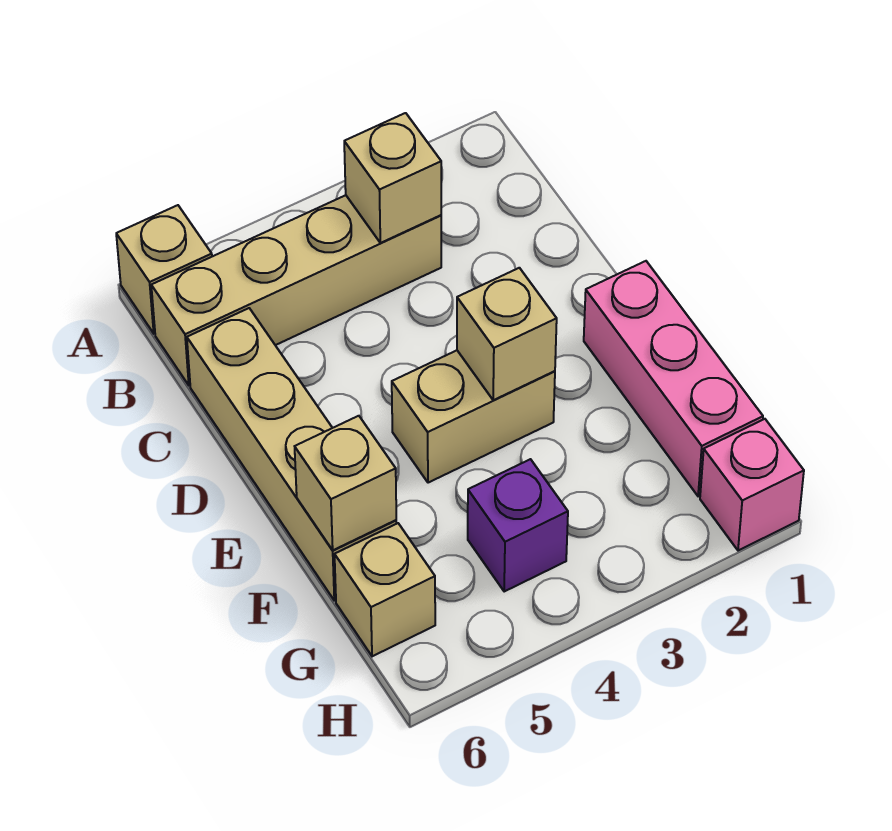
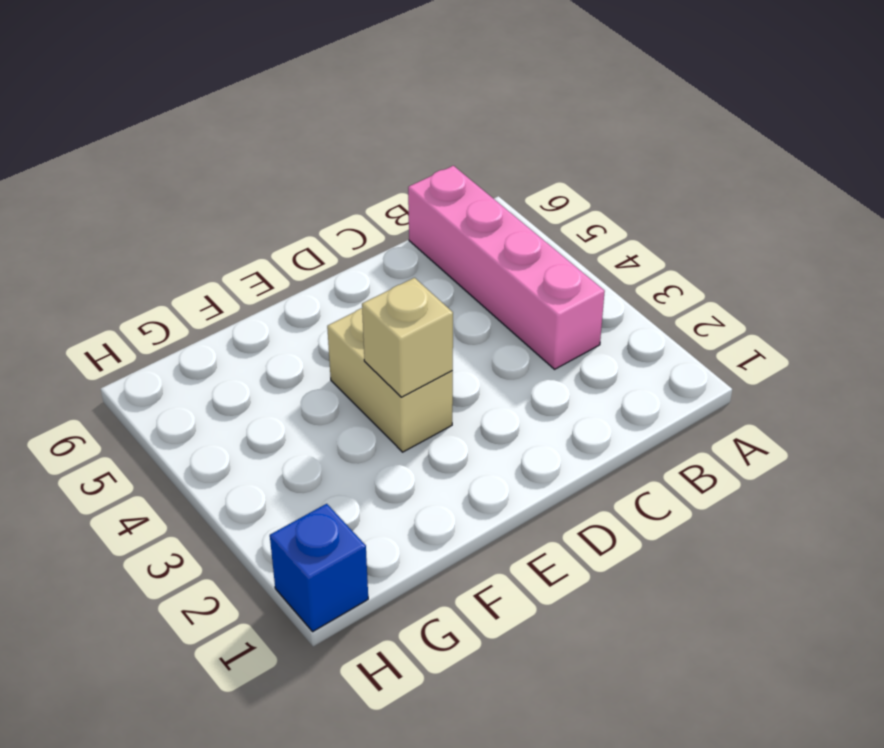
pink 1x4 brick [408,166,605,369] -> tan 1x4 brick [151,195,441,385]
blue 1x1 brick [270,504,368,631] -> pink 1x1 brick [700,419,804,551]
none -> tan 1x1 brick [116,205,212,334]
none -> tan 1x4 brick [187,308,397,601]

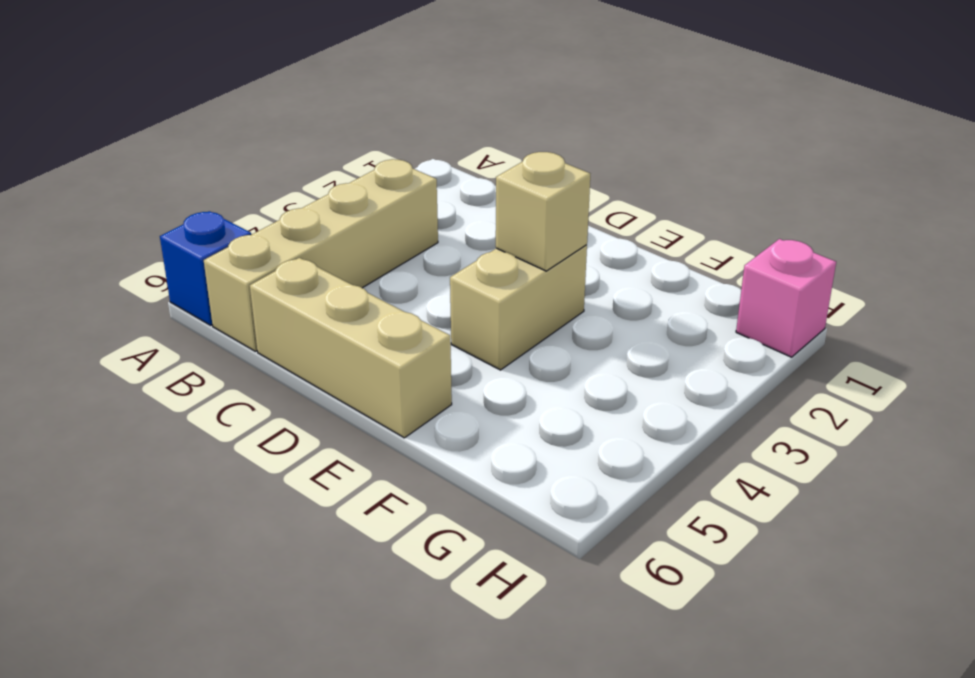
blue 1x1 brick [160,211,251,325] -> tan 1x1 brick [116,205,212,334]
tan 1x3 brick [250,258,452,438] -> tan 1x4 brick [187,308,397,601]
none -> pink 1x3 brick [584,261,763,496]
none -> purple 1x1 brick [468,459,568,591]

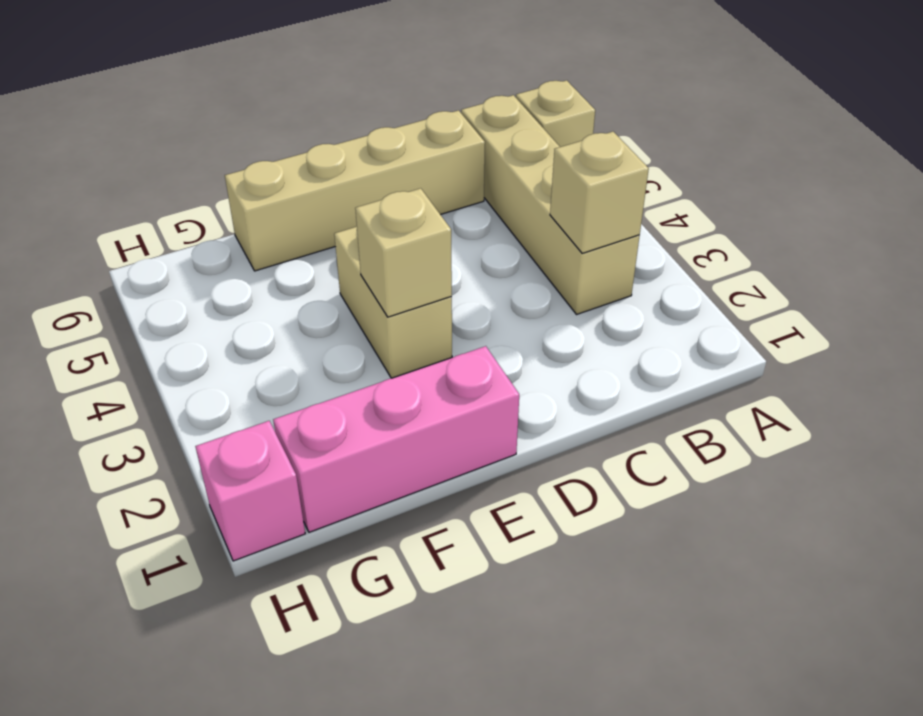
none -> purple 1x1 brick [468,459,568,591]
none -> tan 1x1 brick [335,523,435,656]

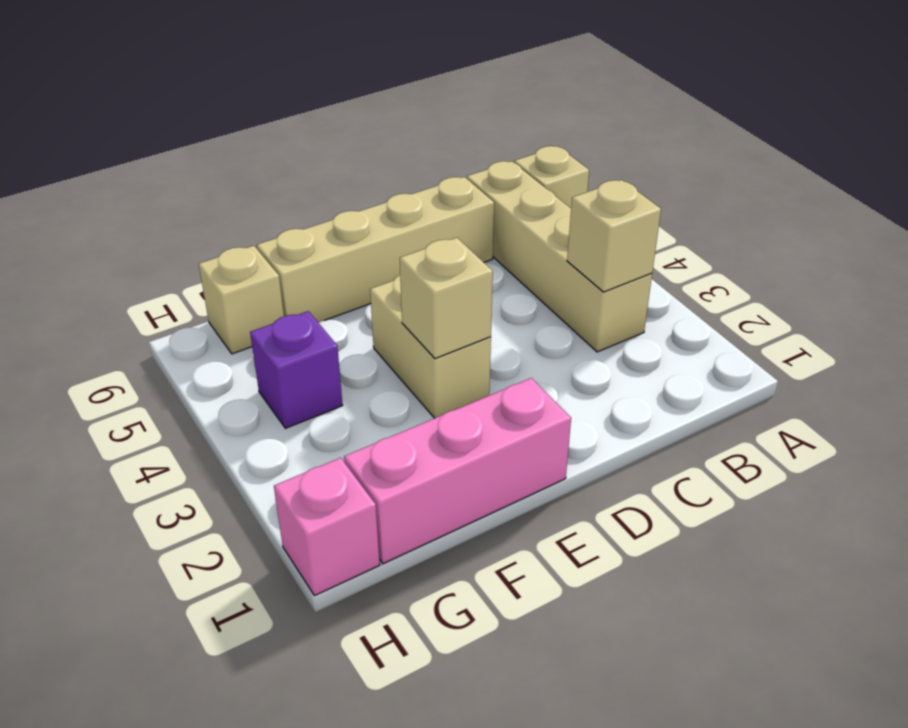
none -> tan 1x1 brick [295,416,396,550]

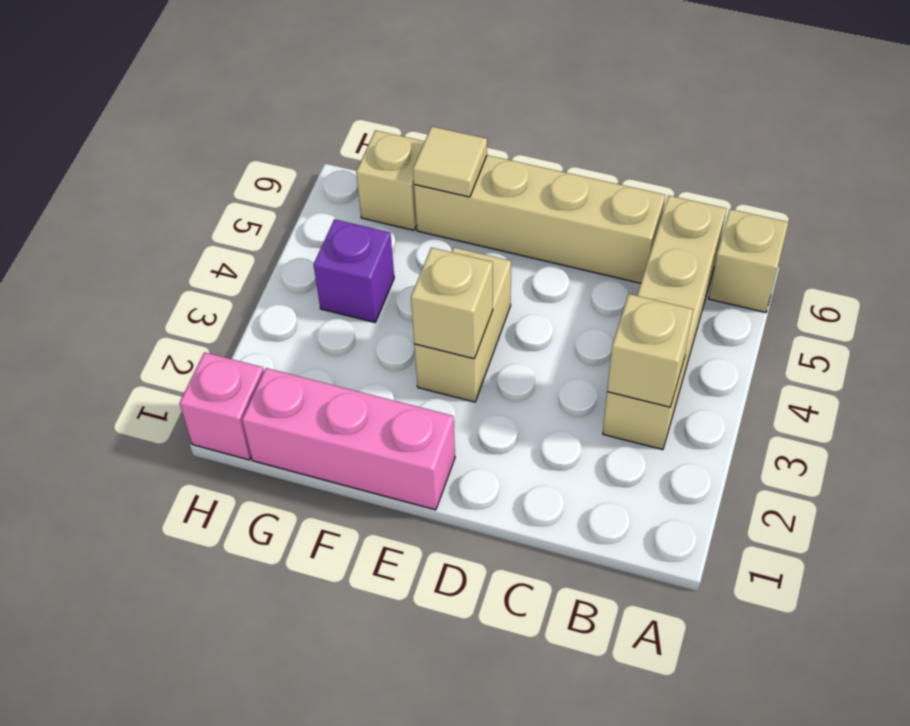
tan 1x1 tile [413,126,487,197] -> tan 1x1 brick [295,416,396,550]

